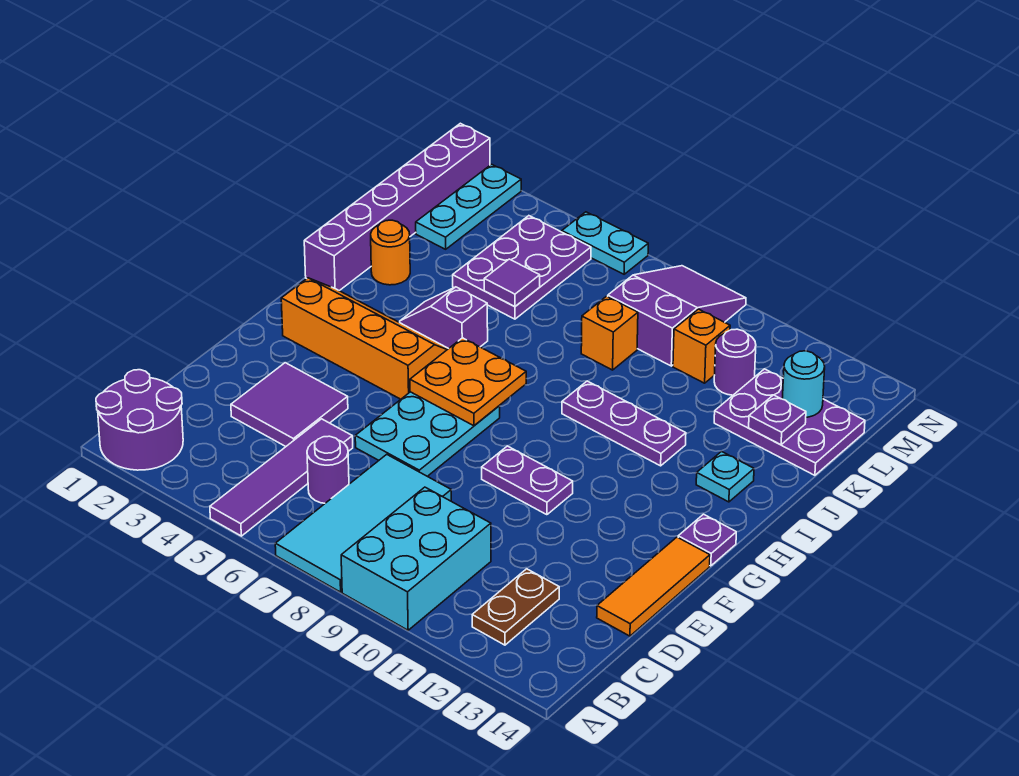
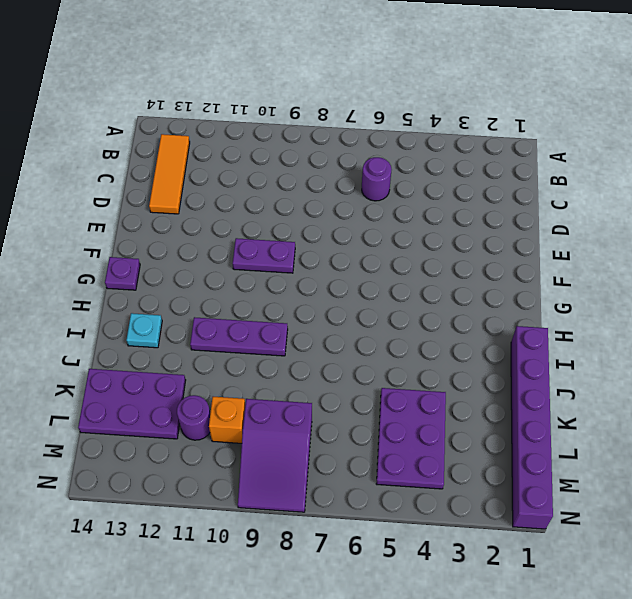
orange 1x3 tile [149,134,190,214] -> orange 1x3 tile moved to [597,537,710,636]
none -> purple 2x2 round brick [96,370,183,470]
none -> purple 1x4 tile [210,419,353,536]
none -> cyan 2x4 tile [275,454,451,592]

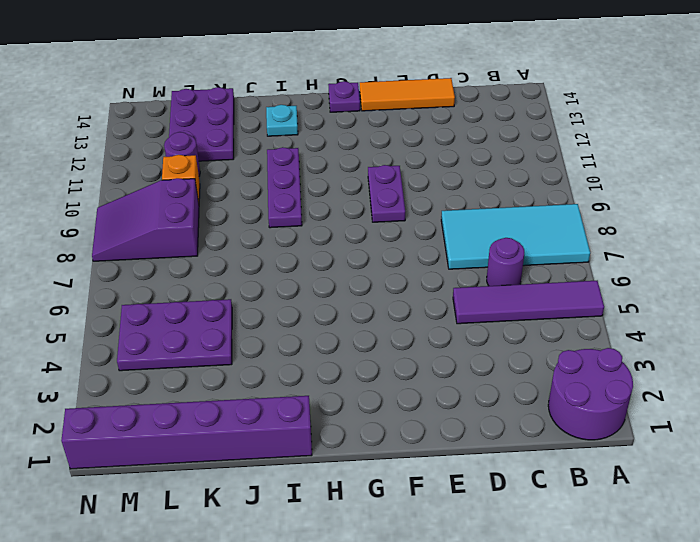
none -> cyan 2x3 brick [341,487,491,630]
none -> brown 1x2 plate [472,569,559,645]
none -> purple 2x2 tile [231,363,348,446]

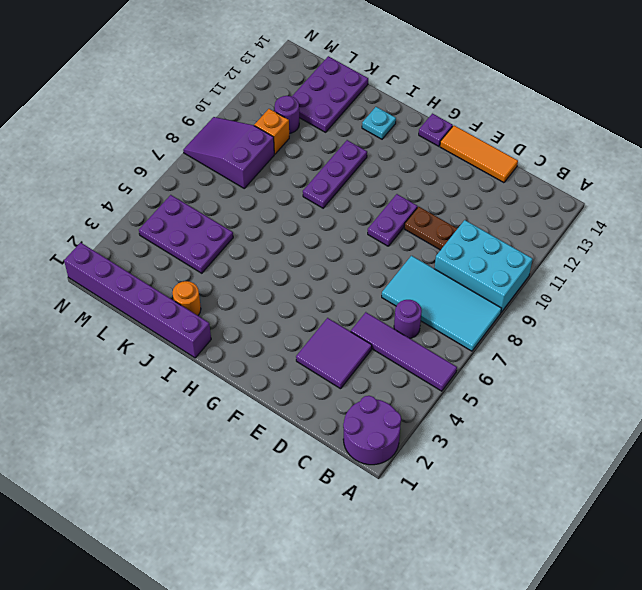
brown 1x2 plate [404,207,457,250] -> brown 1x2 plate moved to [472,569,559,645]
none -> cyan 2x3 plate [355,392,500,476]
none -> orange 2x4 slope [281,278,448,399]
none -> purple 1x2 slope [400,287,488,349]

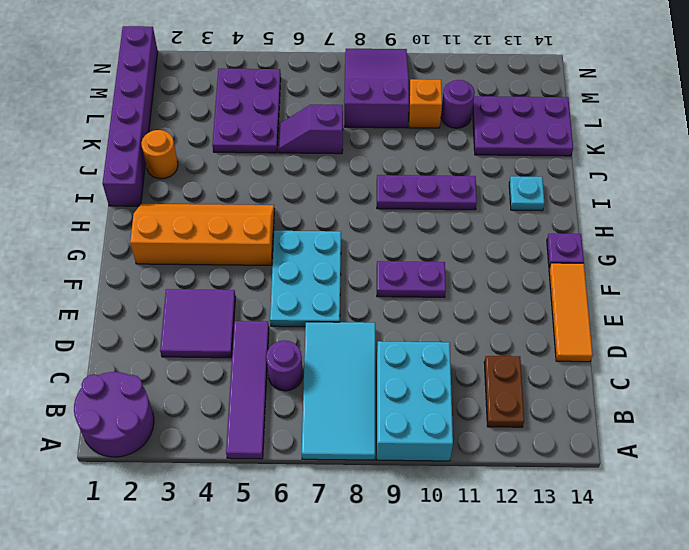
purple 1x2 slope [278,105,343,154] -> purple 1x2 slope moved to [400,287,488,349]
none -> orange 1x1 brick [581,296,638,370]
none -> cyan 1x3 plate [416,164,521,249]
none -> cyan 1x2 plate [562,212,648,274]

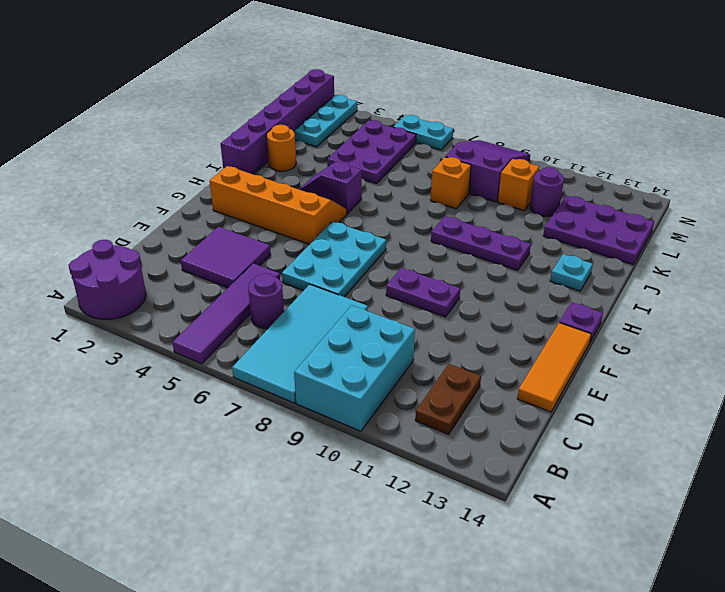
none -> orange 2x2 plate [410,338,526,426]
none -> purple 1x1 tile [484,259,540,307]
none -> purple 1x1 plate [749,395,806,445]

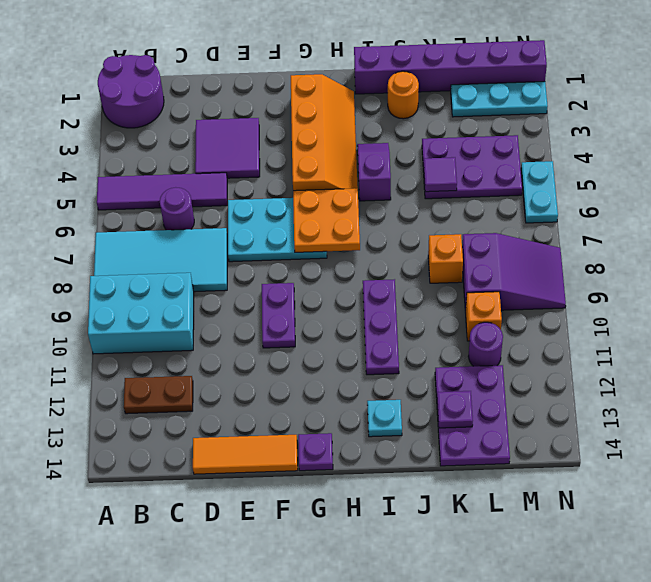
none -> cyan 1x1 round brick [782,351,825,417]

